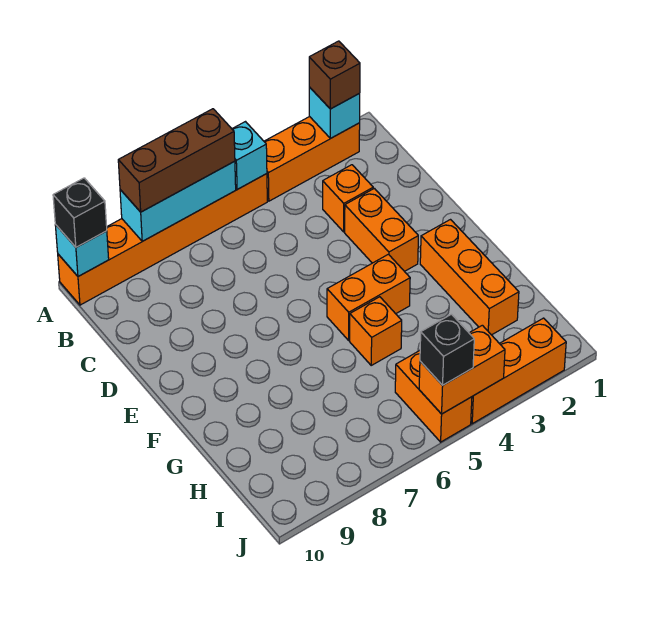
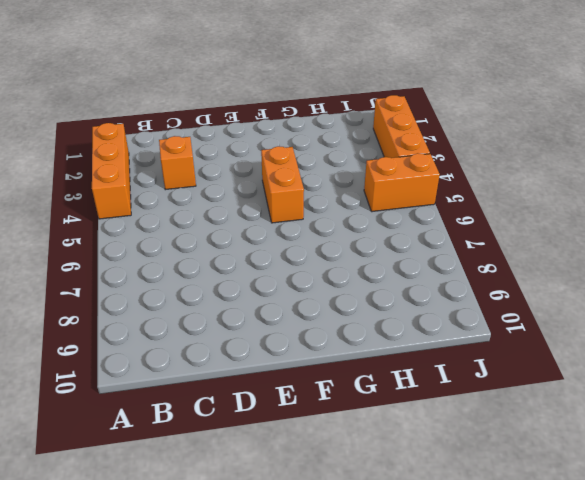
none -> orange 1x6 brick [58,174,267,305]
none -> orange 1x2 brick [345,188,418,271]
none -> orange 1x3 brick [420,220,519,335]

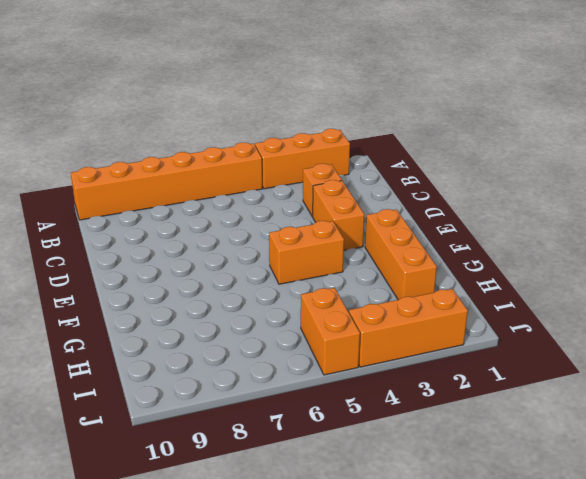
none -> orange 1x1 brick [350,297,402,365]
none -> cyan 1x1 brick [309,87,360,138]
none -> cyan 1x1 brick [232,122,267,190]

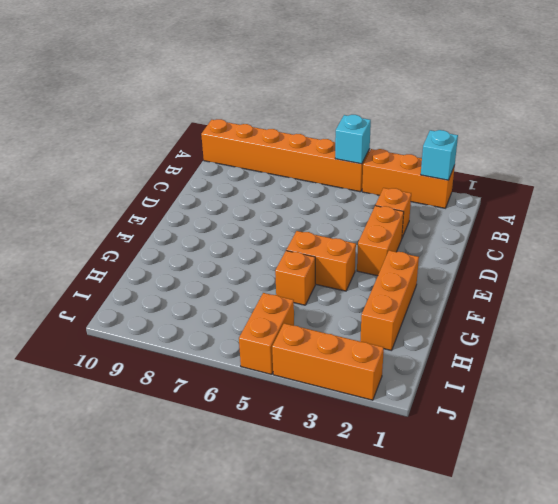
none -> cyan 1x3 brick [120,161,236,241]
none -> cyan 1x1 brick [55,225,109,276]
none -> orange 1x2 brick [419,325,505,414]

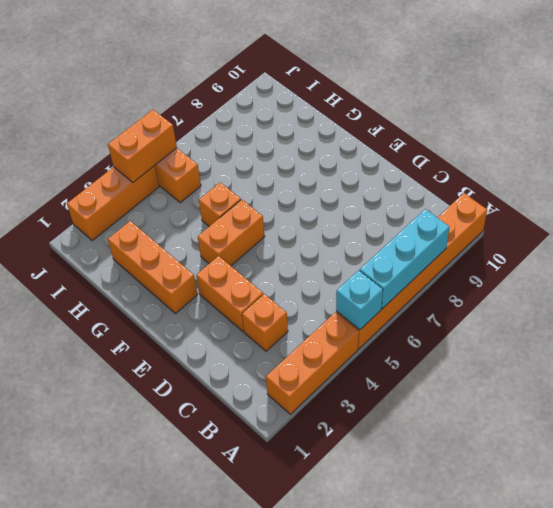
none -> cyan 1x1 brick [309,87,360,138]
none -> cyan 1x1 brick [55,225,109,276]
none -> brown 1x1 brick [309,41,360,109]

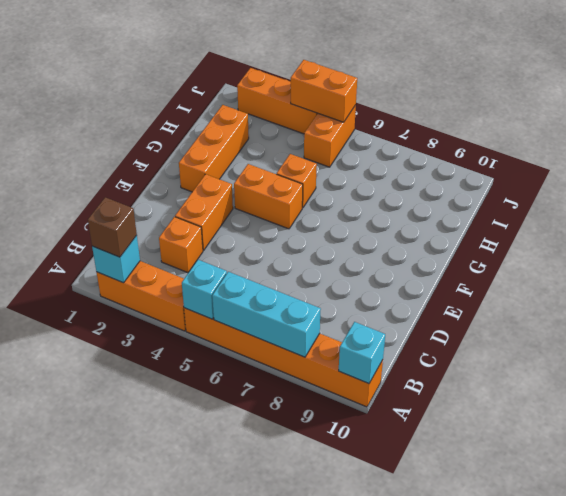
none -> brown 1x3 brick [118,109,235,212]
none -> black 1x1 brick [53,178,107,247]
none -> black 1x1 brick [420,314,474,385]

